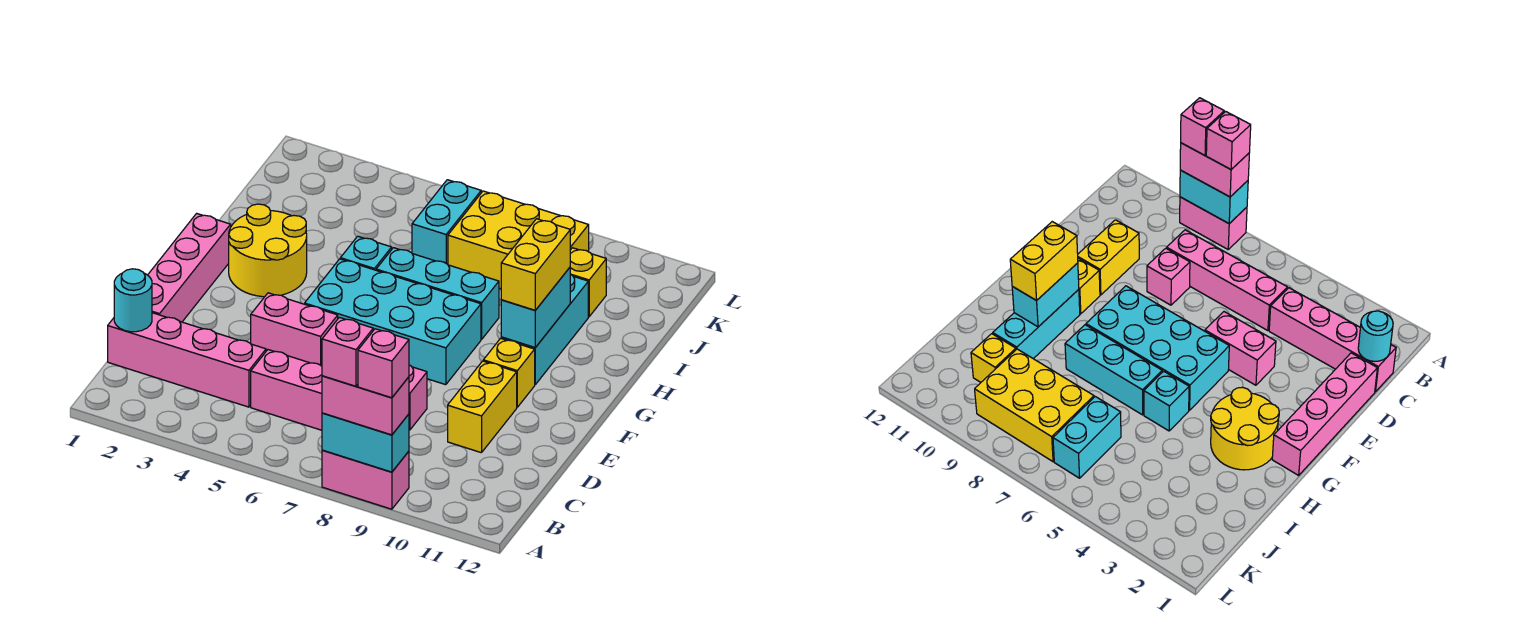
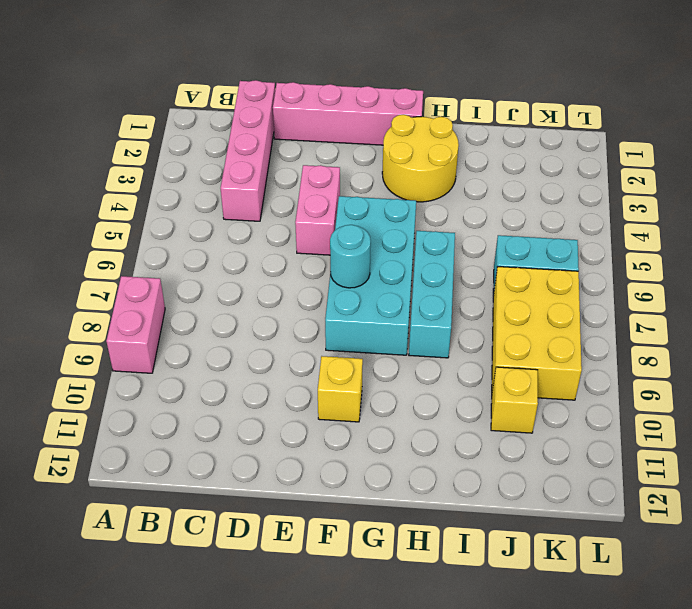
cyan 1x1 round brick [330,225,371,288] -> cyan 1x1 round brick moved to [114,269,152,332]
none -> pink 1x4 brick [251,350,322,430]
none -> pink 1x1 brick [409,365,427,430]
none -> yellow 1x2 brick [448,361,517,453]

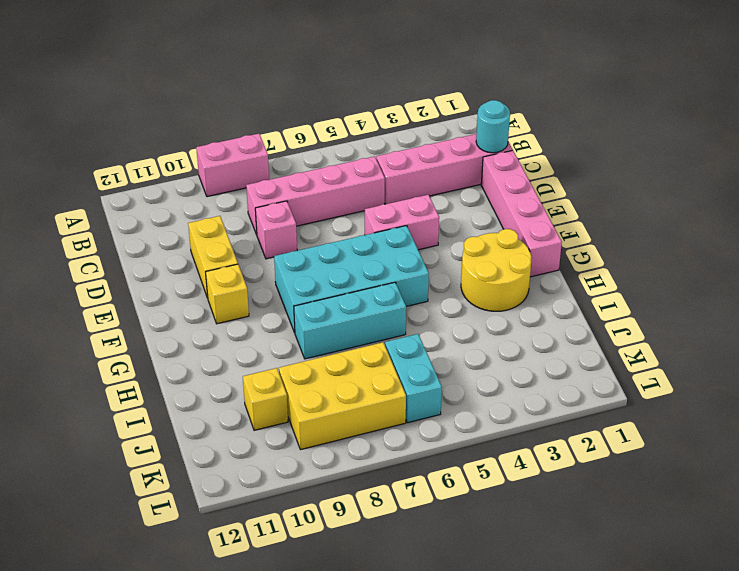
none -> cyan 1x3 brick [501,274,588,384]
none -> cyan 1x1 brick [340,236,392,270]
none -> cyan 1x2 brick [322,413,409,472]

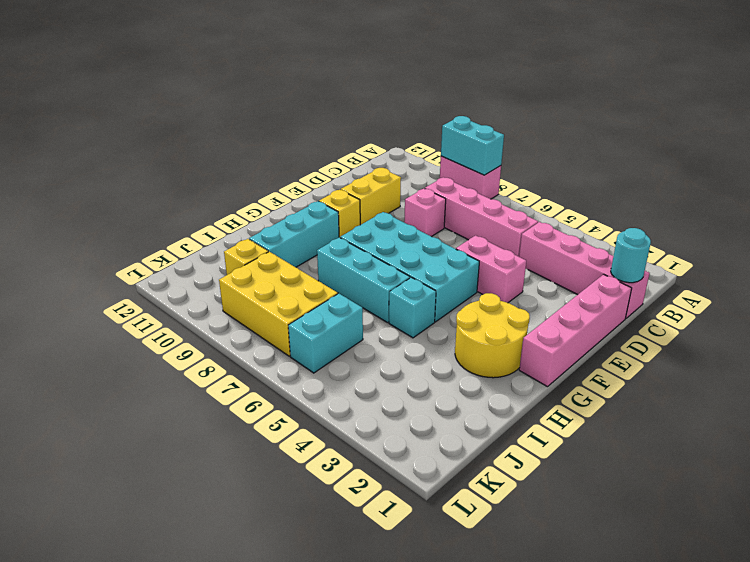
none -> cyan 1x2 brick [501,268,570,347]
none -> pink 1x2 brick [322,376,409,435]
none -> yellow 1x2 brick [501,219,570,310]

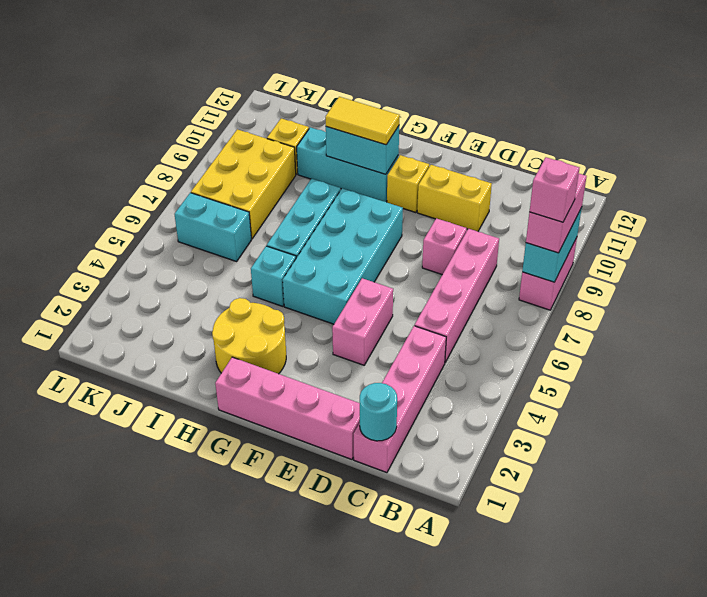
yellow 1x2 tile [325,97,400,145] -> yellow 1x2 brick [501,219,570,310]
none -> pink 1x1 brick [358,329,409,398]

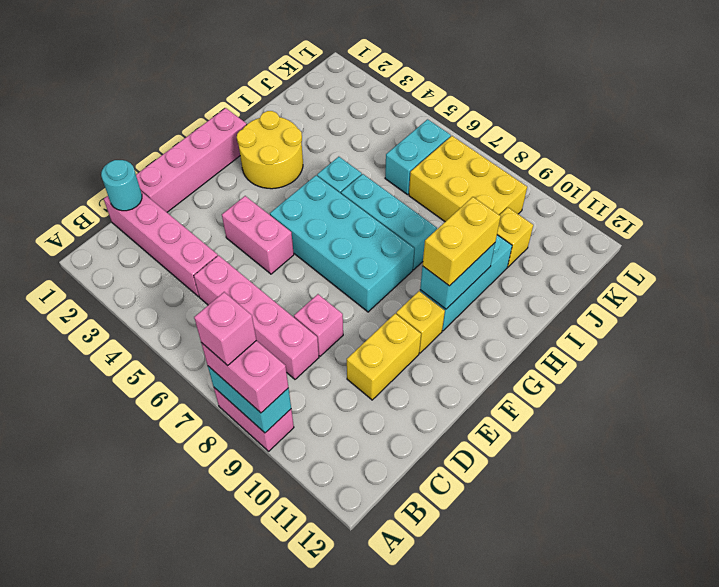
none -> pink 1x1 brick [358,329,409,398]

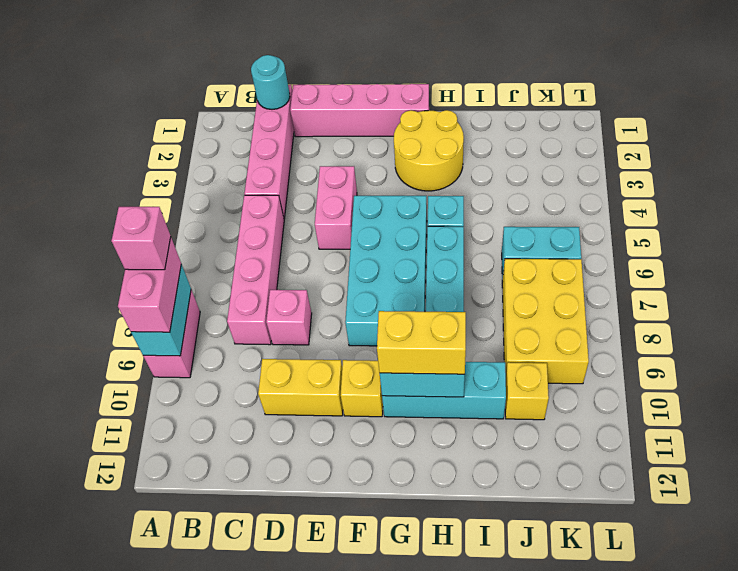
none -> pink 1x1 brick [358,329,409,398]

